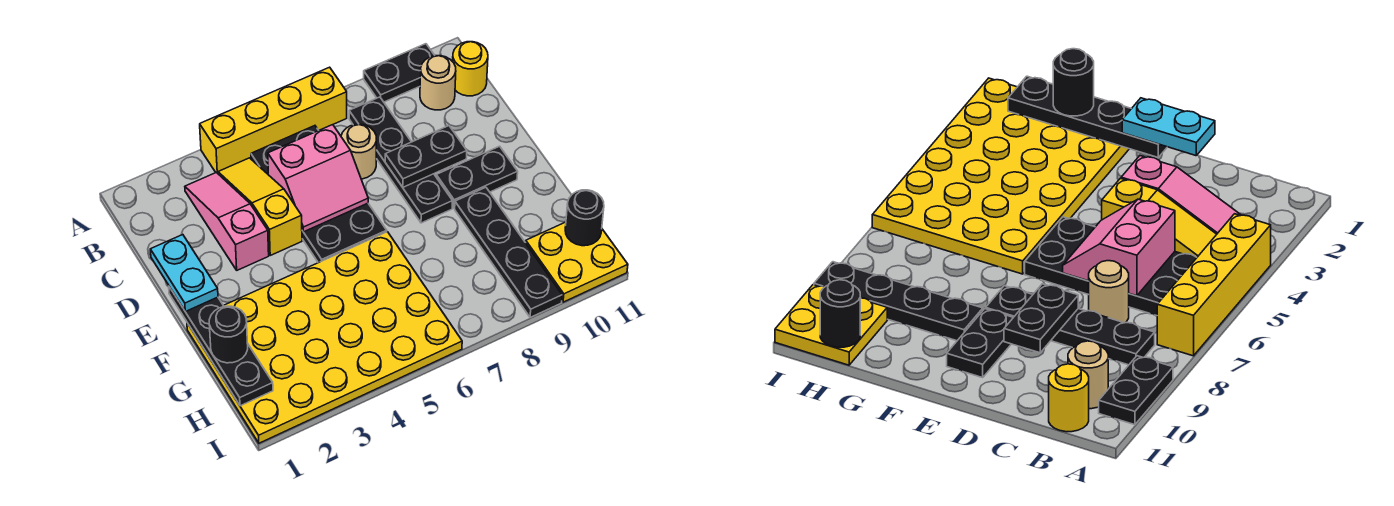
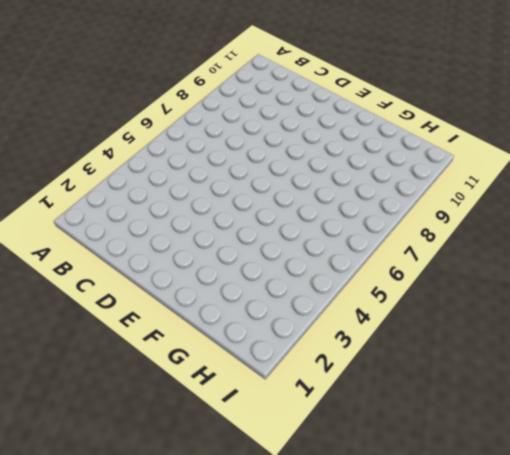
none -> yellow 1x4 brick [200,67,347,173]
none -> black 1x2 plate [364,44,435,102]
none -> pink 1x3 slope [185,172,269,270]

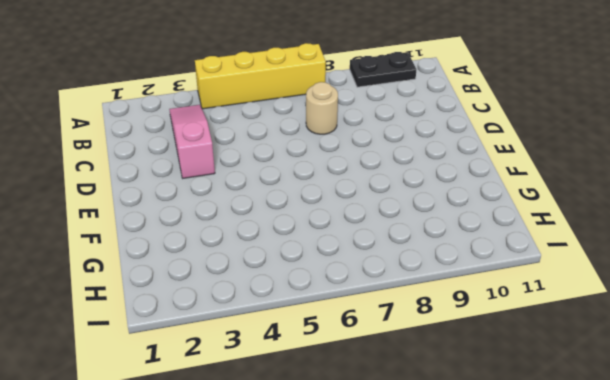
none -> yellow 1x3 slope [218,158,302,255]
none -> black 2x4 plate [251,126,387,263]
none -> black 1x4 plate [349,97,453,223]

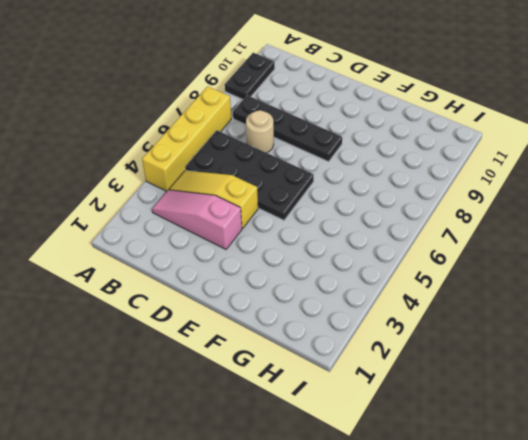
none -> tan 1x1 round brick [420,56,456,110]
none -> yellow 1x1 round brick [453,42,488,96]
none -> black 1x2 plate [436,146,518,208]

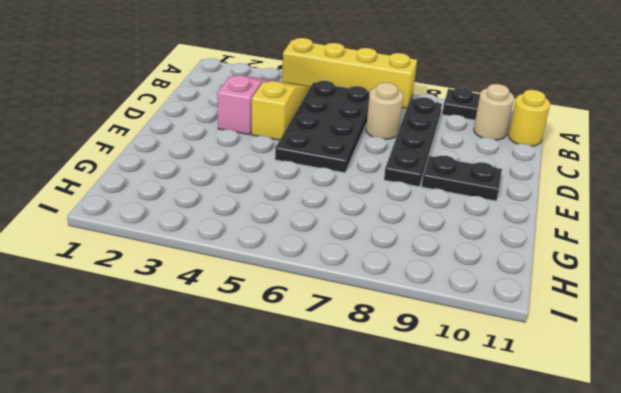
none -> yellow 4x6 plate [187,232,462,443]
none -> black 1x4 plate [455,187,562,318]
none -> yellow 2x2 plate [526,222,628,302]

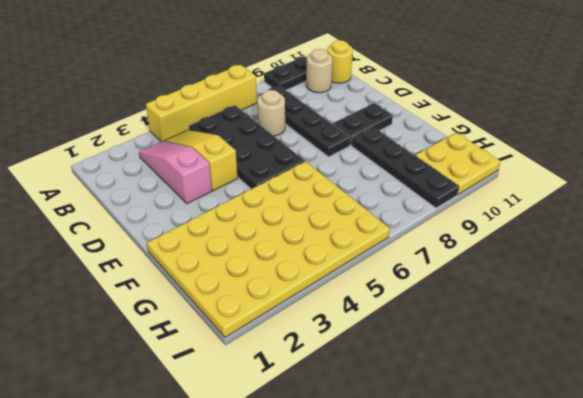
none -> pink 2x2 slope [268,125,368,232]
none -> black 1x2 plate [385,126,467,187]
none -> black 1x4 plate [169,287,273,406]

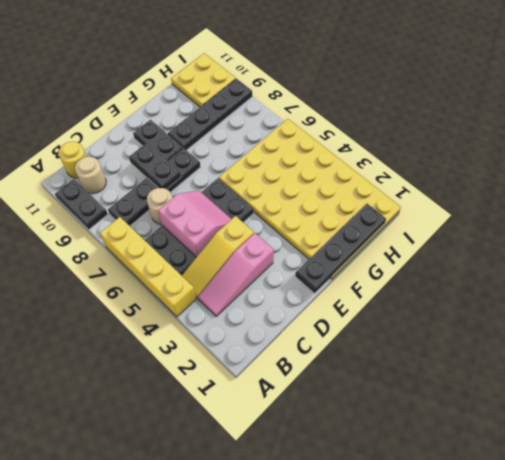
none -> black 1x1 round brick [565,190,604,246]
none -> cyan 1x2 plate [150,235,218,312]
none -> black 1x1 round brick [209,306,248,363]

